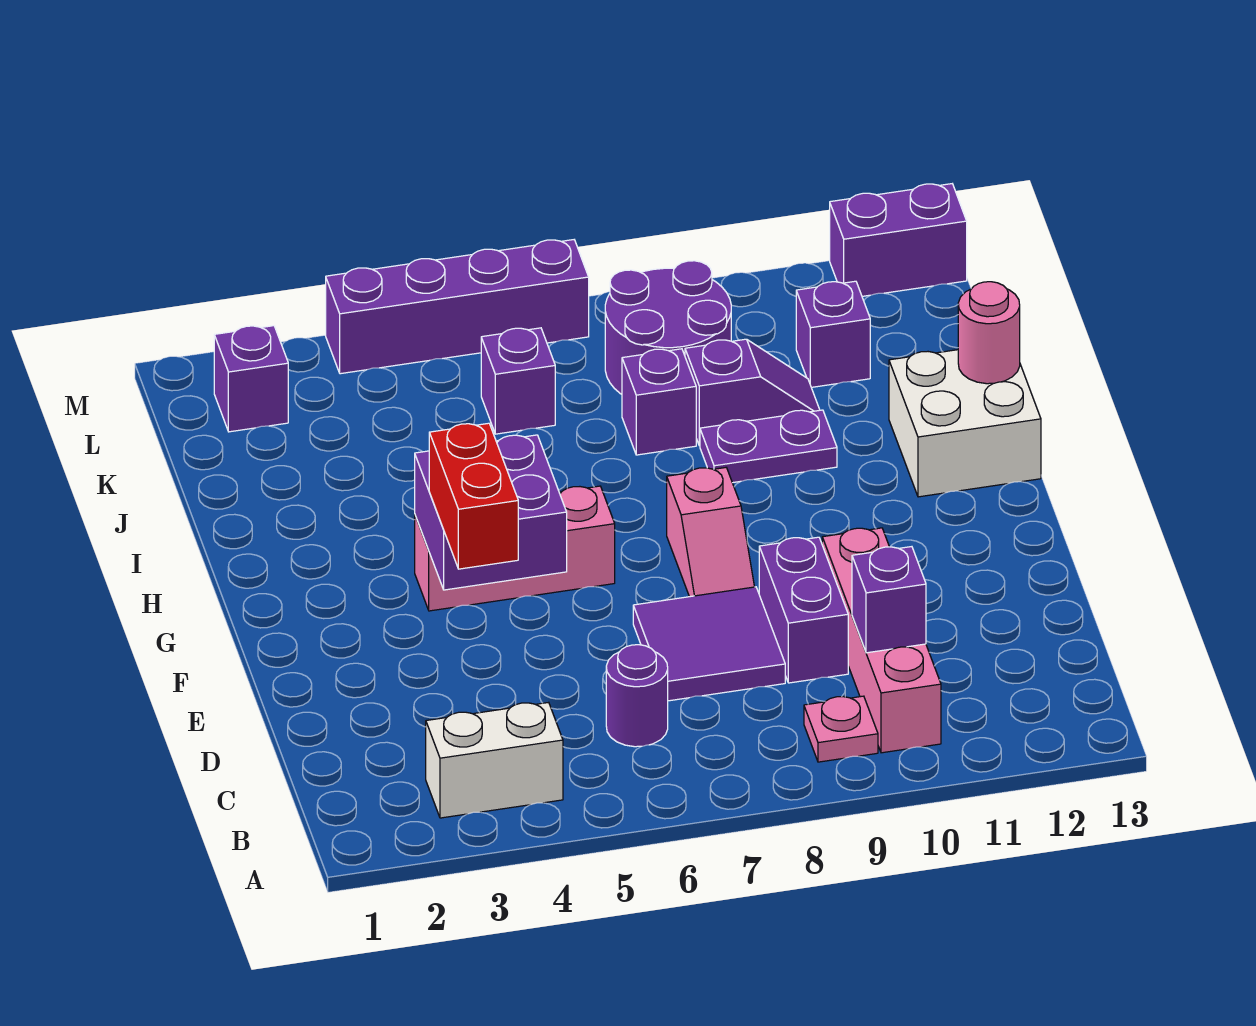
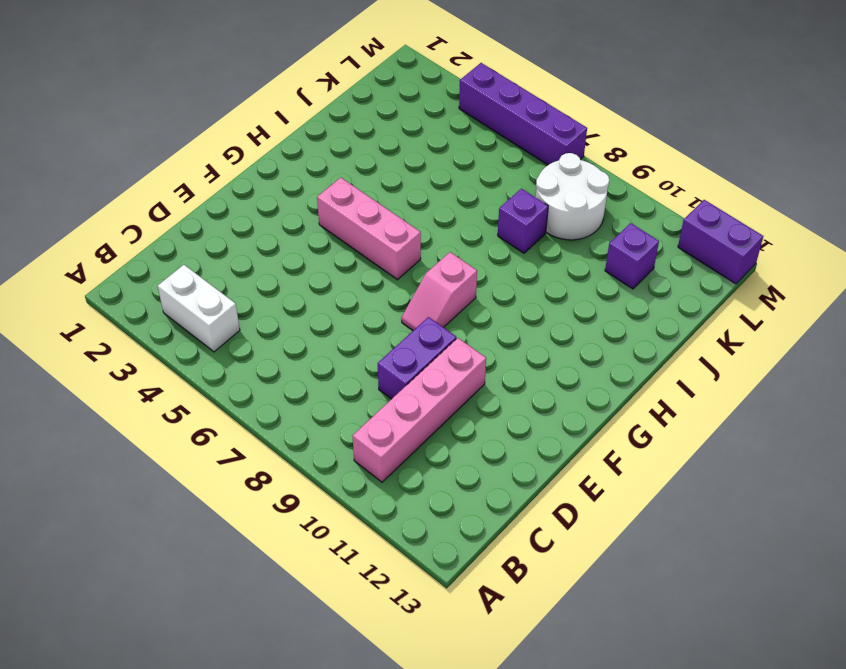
white 2x2 round brick [536,153,609,240] -> purple 2x2 round brick [605,261,731,394]
none -> pink 1x1 plate [804,696,878,762]
none -> purple 1x1 round brick [606,645,668,747]
none -> purple 2x2 tile [633,587,785,701]

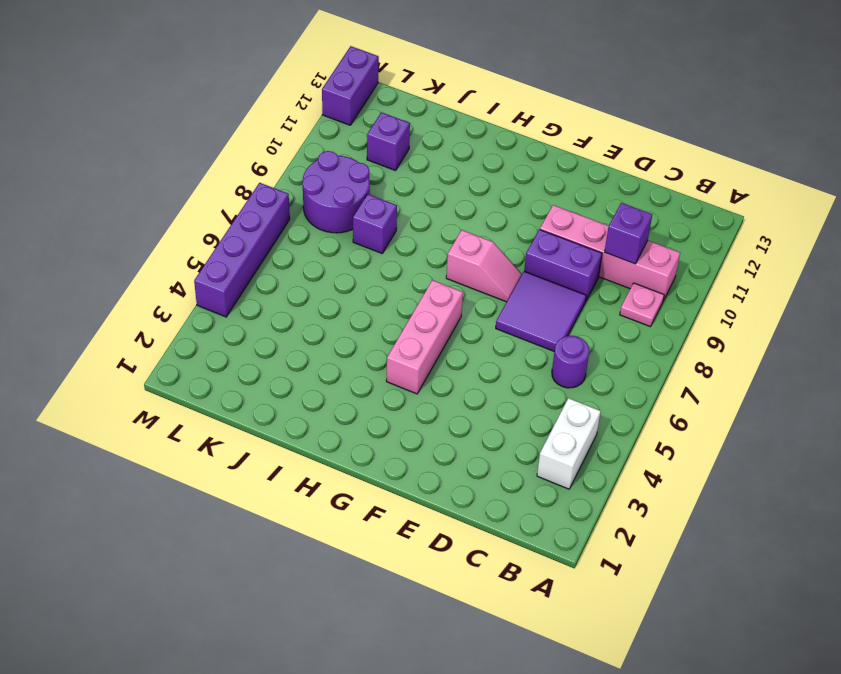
none -> white 2x2 brick [889,350,1041,497]
none -> purple 1x2 plate [700,410,837,483]
none -> purple 1x2 slope [685,339,820,446]

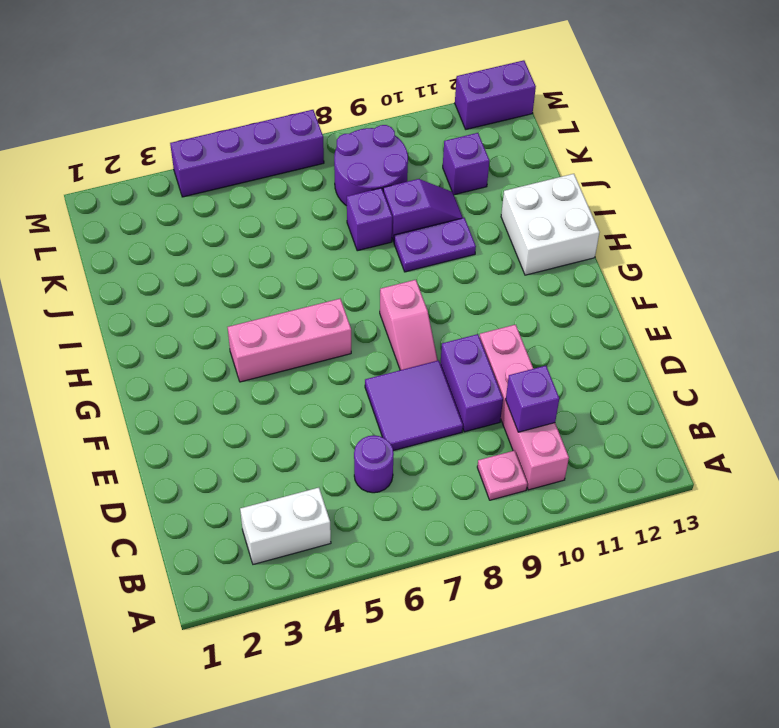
none -> purple 1x1 brick [481,328,555,434]
none -> purple 1x1 brick [214,326,288,432]
none -> purple 2x2 brick [415,435,567,590]

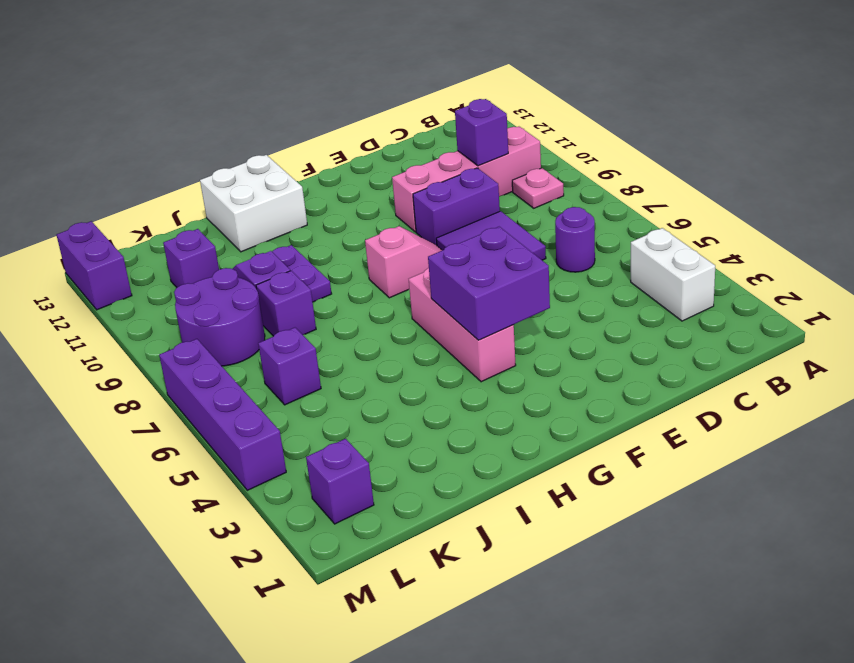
none -> pink 1x1 round brick [958,282,1020,384]
none -> red 1x2 brick [429,423,518,569]

